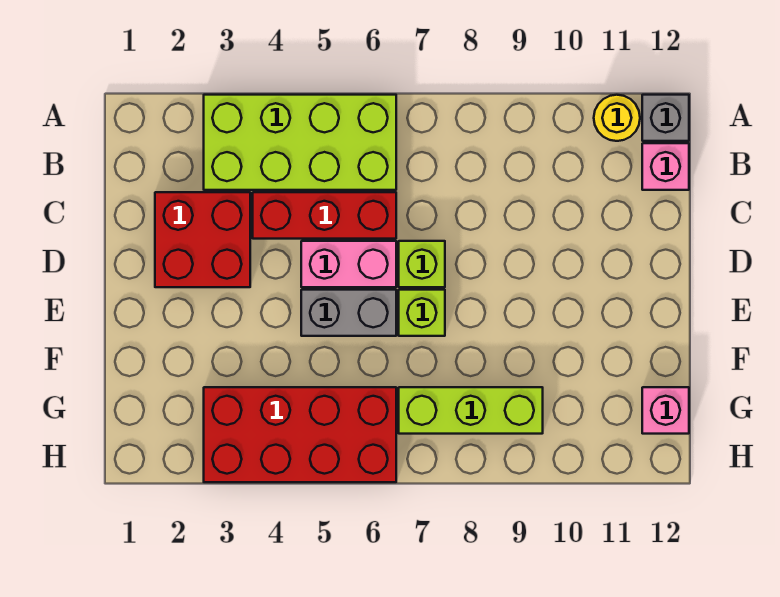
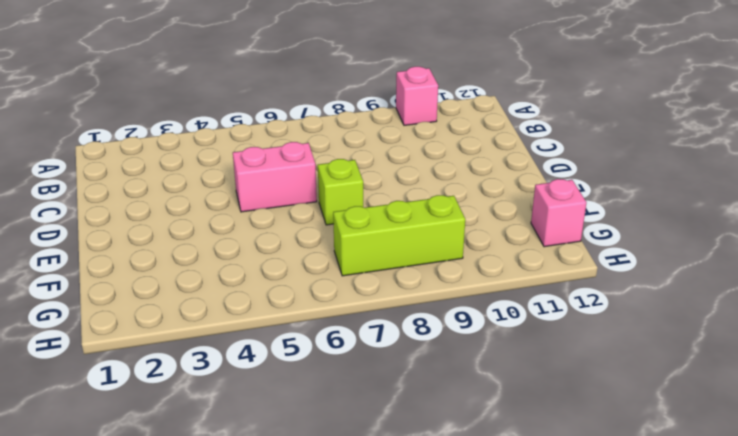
pink 1x1 brick [396,67,438,125] -> pink 1x1 brick moved to [642,143,689,190]
none -> lime 2x4 brick [204,95,396,190]
none -> yellow 1x1 round brick [594,95,640,141]
none -> grey 1x1 brick [642,95,689,141]

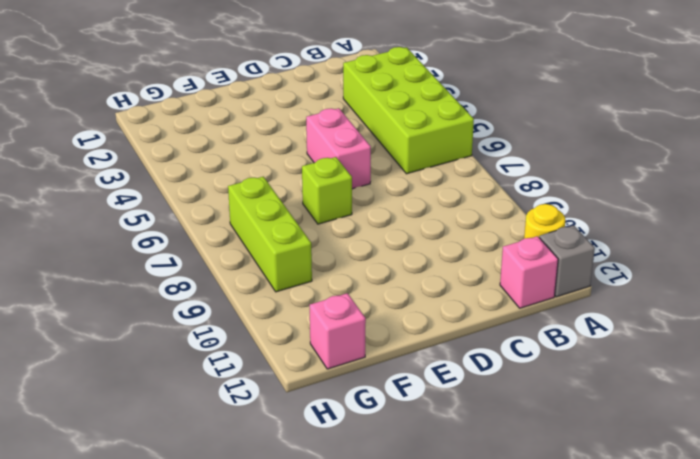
none -> red 2x2 brick [155,192,250,287]
none -> red 1x3 brick [253,192,396,239]
none -> lime 1x1 brick [399,241,445,287]

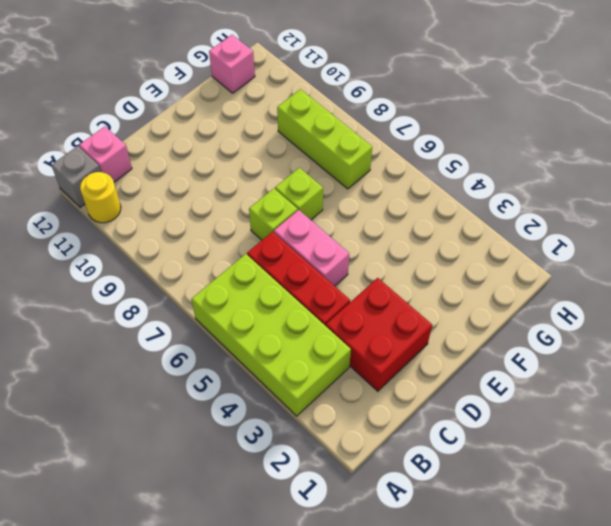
none -> grey 1x2 brick [301,290,396,336]
none -> red 2x4 brick [204,387,396,482]

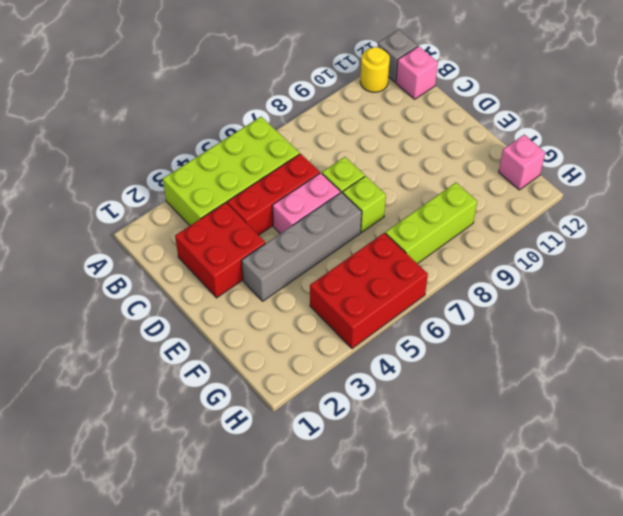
grey 1x4 brick [242,192,362,301] -> grey 1x2 brick [301,290,396,336]
red 2x3 brick [310,233,428,349] -> red 2x4 brick [204,387,396,482]

